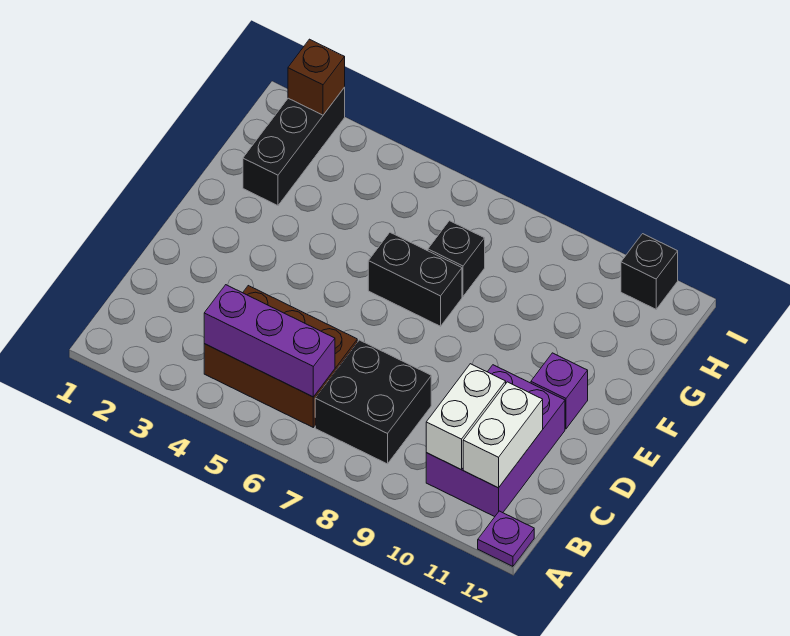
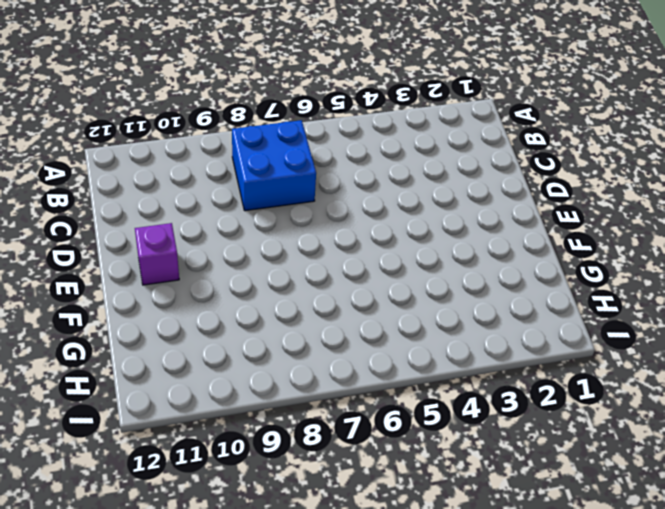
blue 2x2 brick [232,120,316,211] -> black 2x2 brick [315,340,431,464]
none -> purple 1x1 plate [478,511,534,566]
none -> brown 2x3 brick [204,286,357,427]
none -> purple 2x3 brick [426,365,565,517]

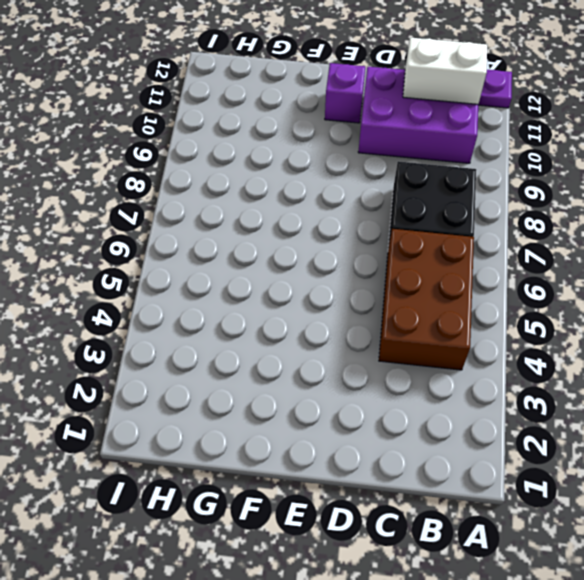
none -> black 1x2 brick [368,233,462,326]
none -> black 1x3 brick [243,88,345,206]
none -> black 1x1 brick [428,221,485,296]

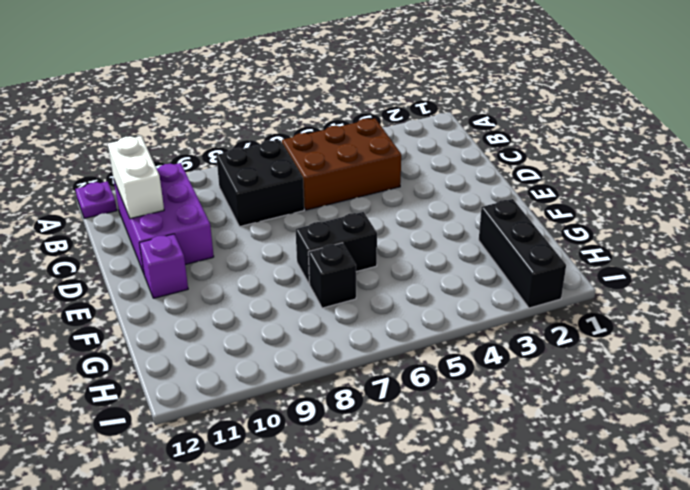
none -> black 1x1 brick [621,234,678,309]
none -> purple 1x3 brick [204,285,335,397]
none -> white 1x2 brick [426,364,506,470]

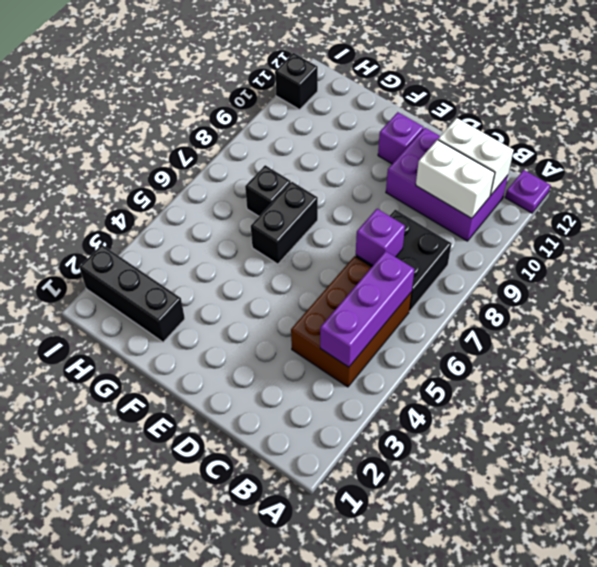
purple 1x1 brick [356,209,405,265] -> none
none -> brown 1x1 brick [288,39,345,115]

